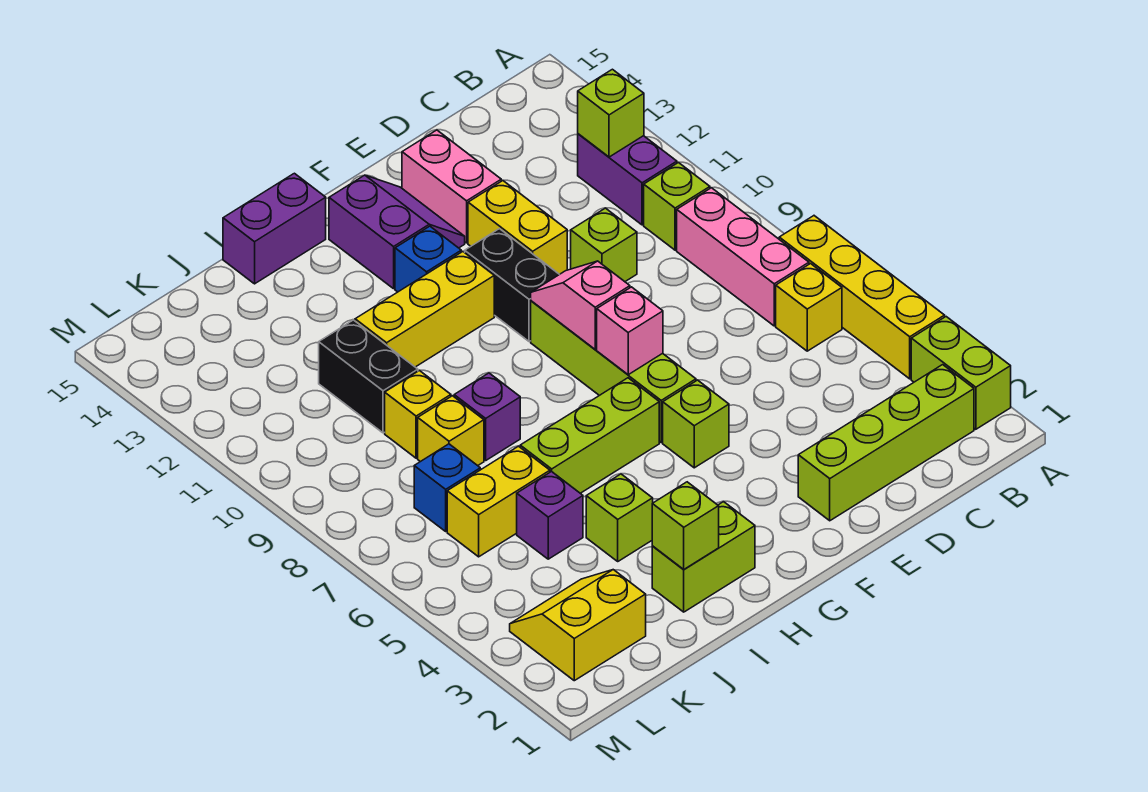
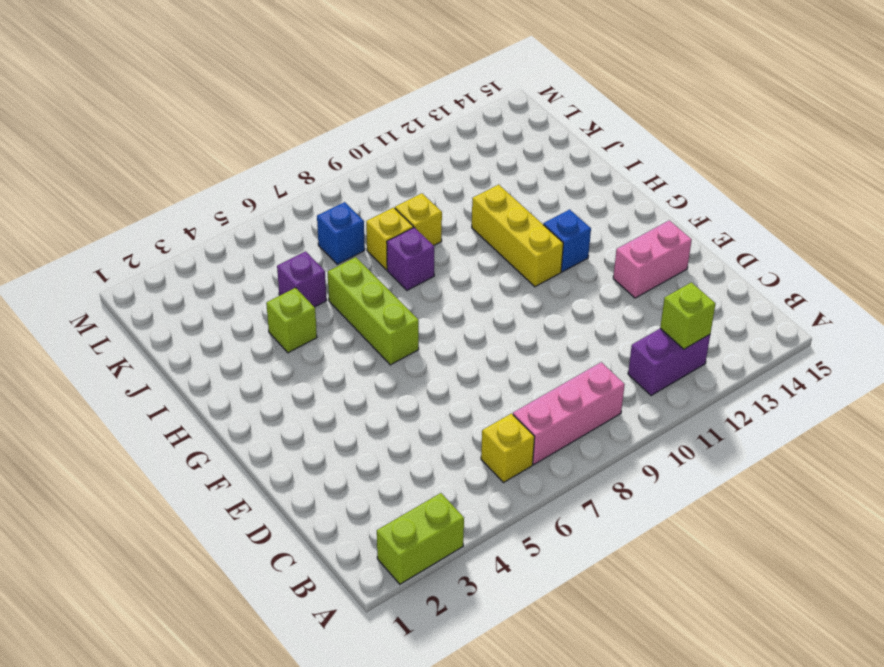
none -> yellow 1x4 brick [779,216,945,379]
none -> lime 1x4 brick [798,365,974,521]
none -> lime 1x1 brick [644,162,710,250]
none -> lime 1x1 brick [571,208,637,282]

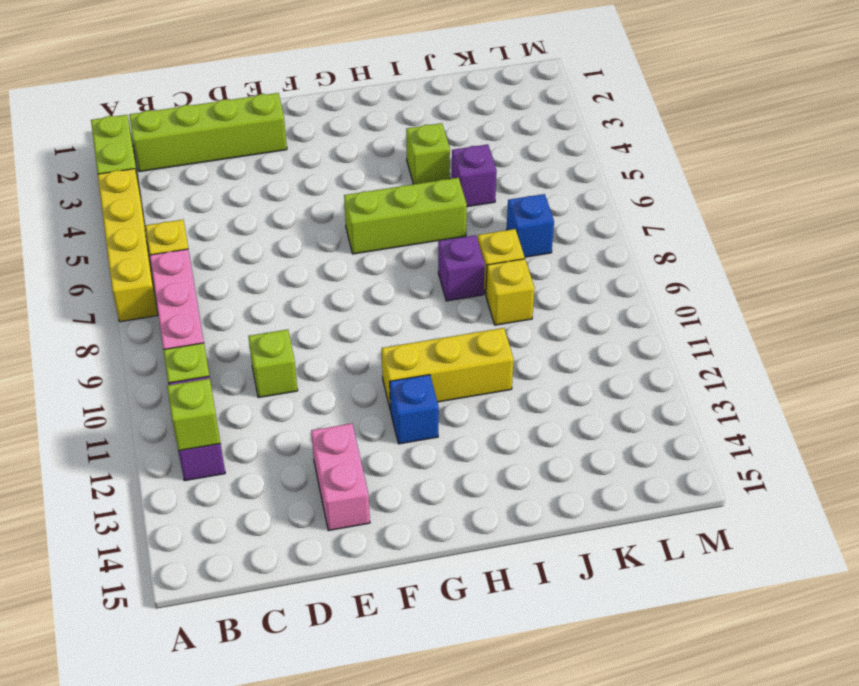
none -> yellow 1x2 brick [468,181,567,274]
none -> lime 1x1 brick [663,380,729,468]
none -> lime 1x4 brick [531,301,696,442]
none -> black 1x2 brick [465,229,559,342]

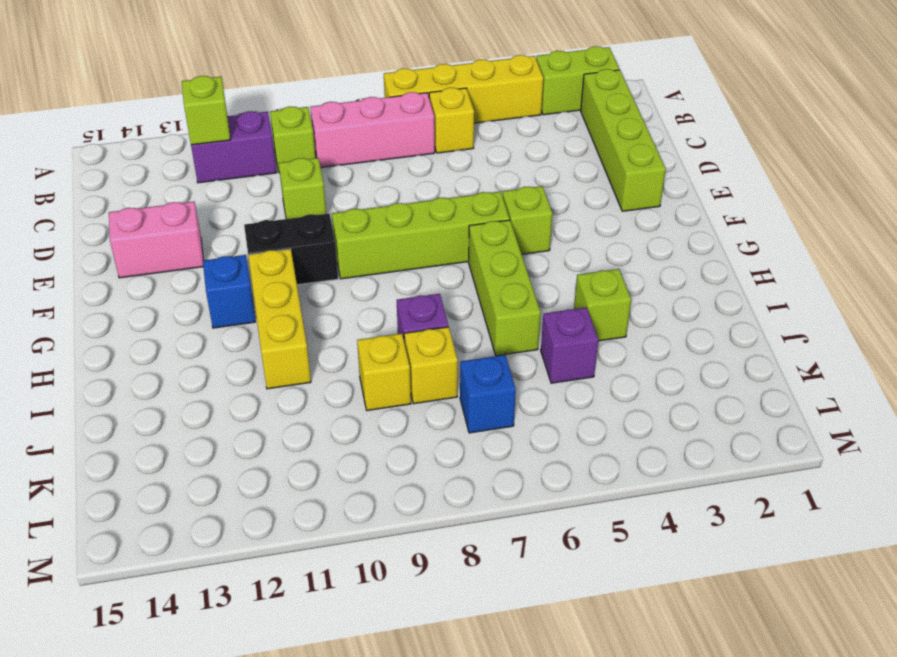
none -> yellow 1x2 brick [468,181,567,274]
none -> purple 2x2 slope [329,175,465,289]
none -> lime 1x2 brick [652,502,755,612]
none -> purple 1x2 brick [223,173,326,284]

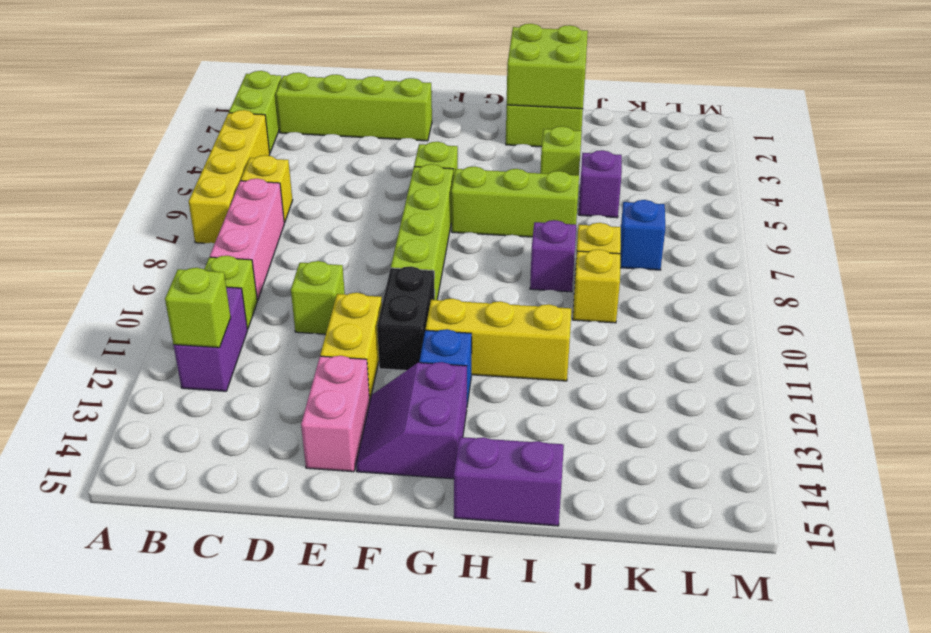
lime 2x2 brick [507,24,588,109] -> lime 1x1 brick [652,482,719,569]
none -> yellow 1x2 brick [447,446,550,557]
none -> black 1x2 brick [319,320,418,433]
none -> yellow 2x2 slope [510,570,646,681]
none -> pink 1x1 brick [597,287,663,375]

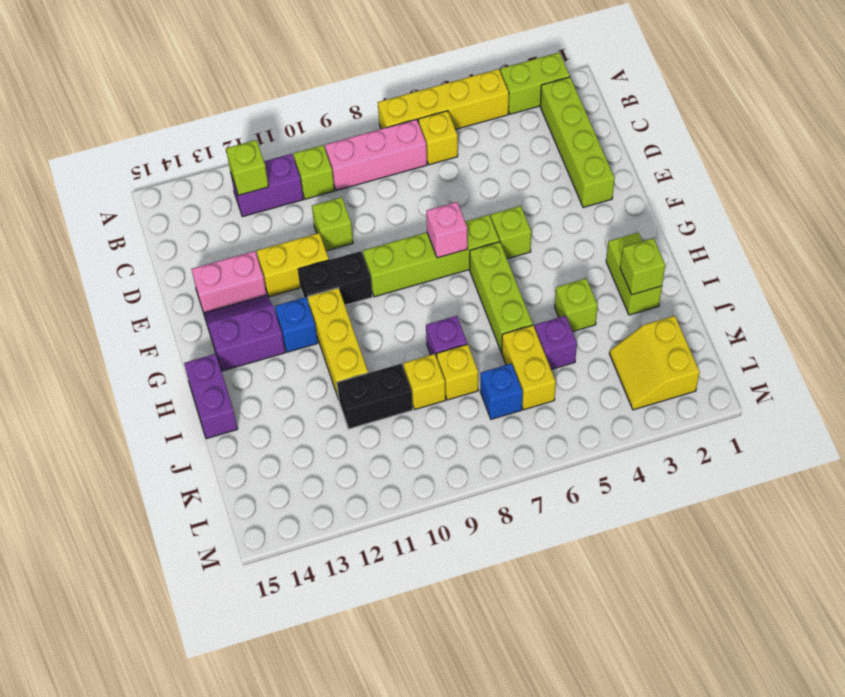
none -> pink 1x2 slope [531,261,630,349]

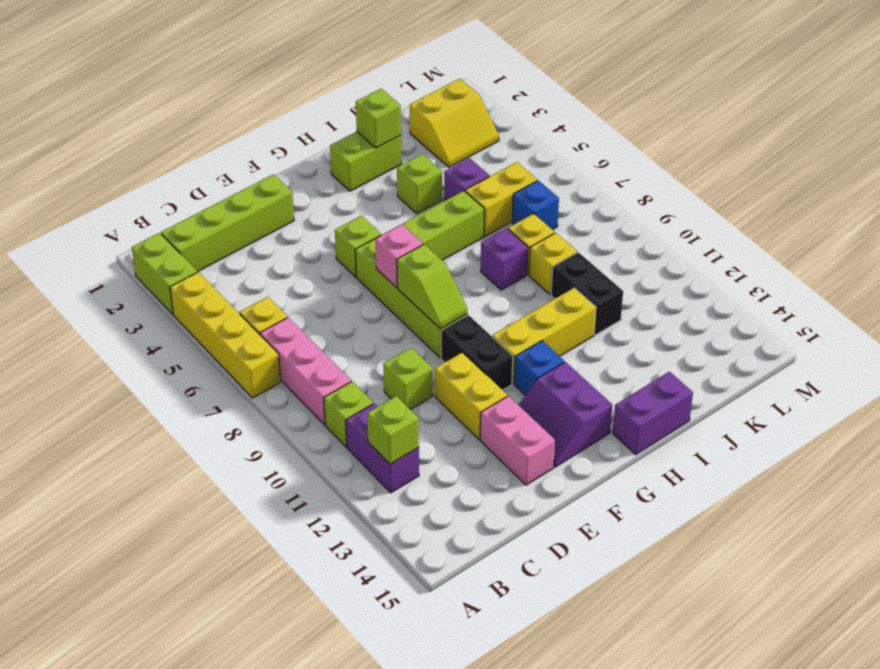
lime 1x2 slope [397,244,467,329] -> pink 1x2 slope [531,261,630,349]

